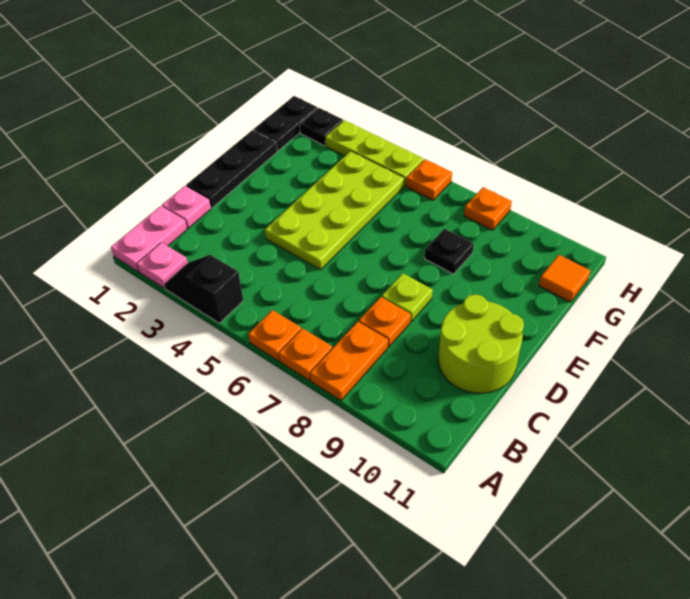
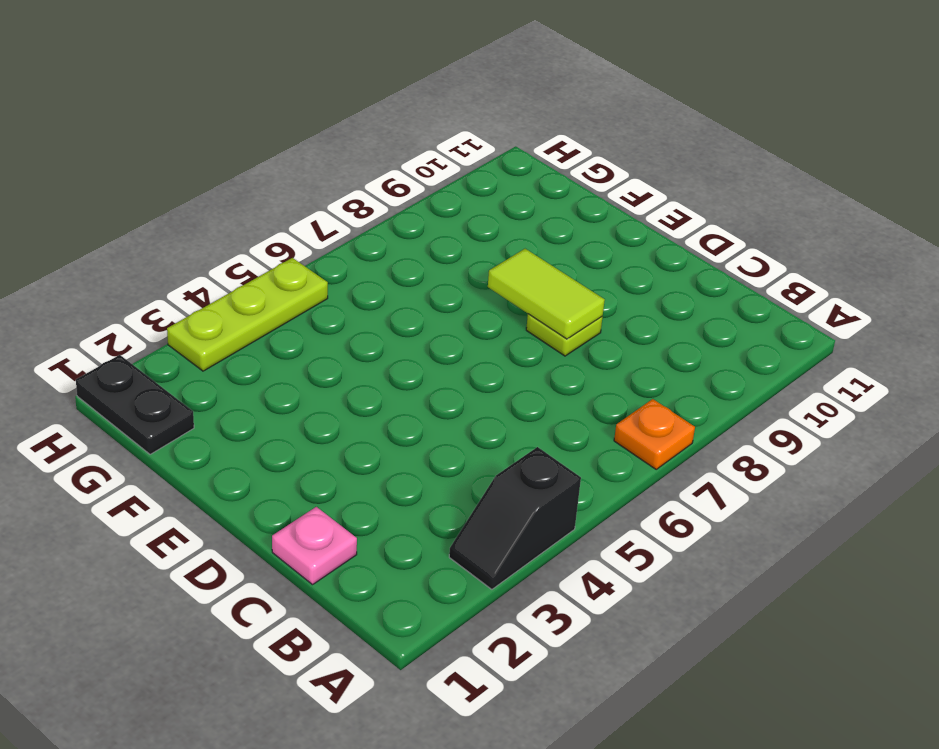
lime 1x2 tile [488,249,605,339] -> none
none -> pink 1x2 plate [111,206,187,272]
none -> pink 1x1 plate [137,242,188,288]
none -> orange 1x1 plate [248,310,301,361]

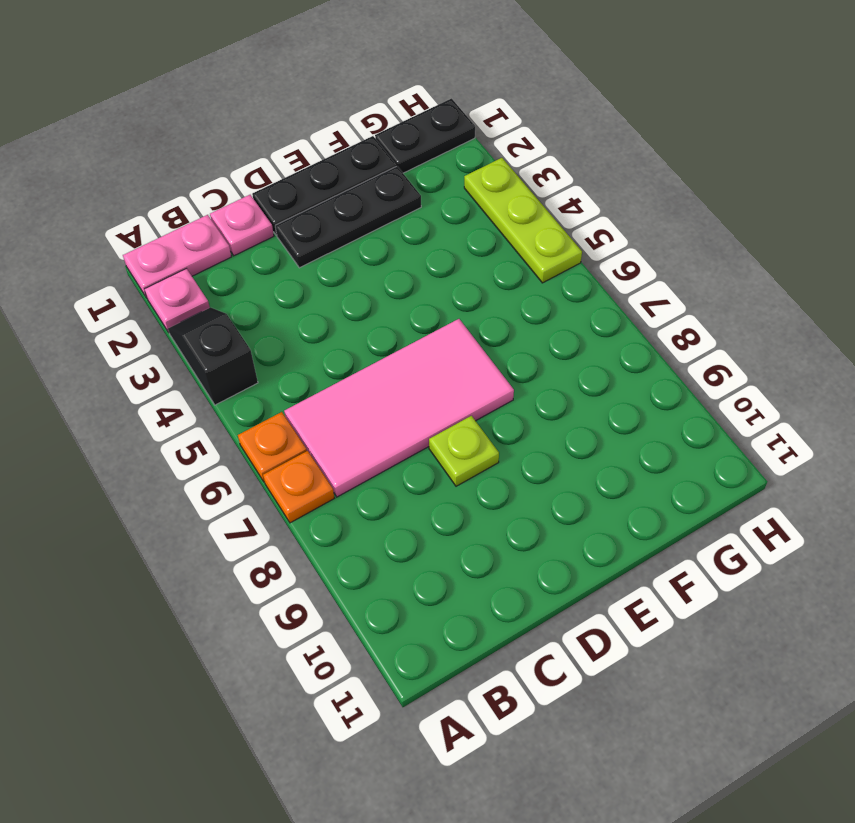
pink 2x4 tile [284,319,514,497] -> none
black 1x3 plate [275,166,421,268] -> none
none -> orange 1x2 plate [310,322,388,400]
none -> orange 1x1 plate [359,297,411,347]
none -> lime 2x2 round brick [438,295,524,393]

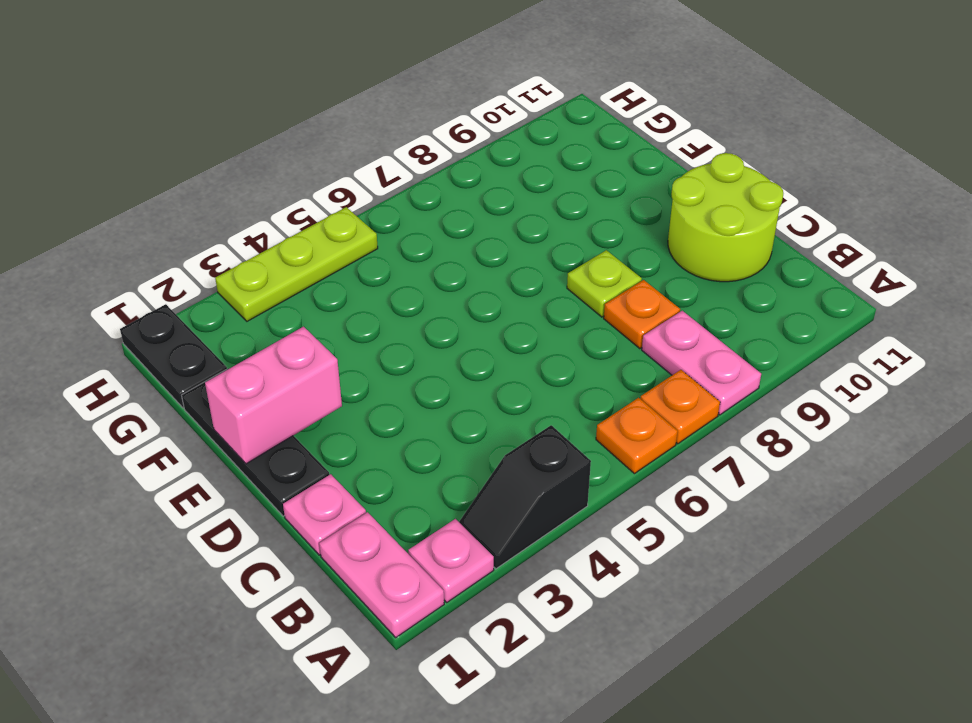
pink 1x2 plate [642,311,761,415] -> orange 1x2 plate [310,322,388,400]
pink 1x2 brick [205,327,342,464] -> none
none -> lime 2x4 plate [265,151,404,270]
none -> black 1x1 plate [424,229,474,274]
none -> orange 1x1 tile [539,255,590,302]

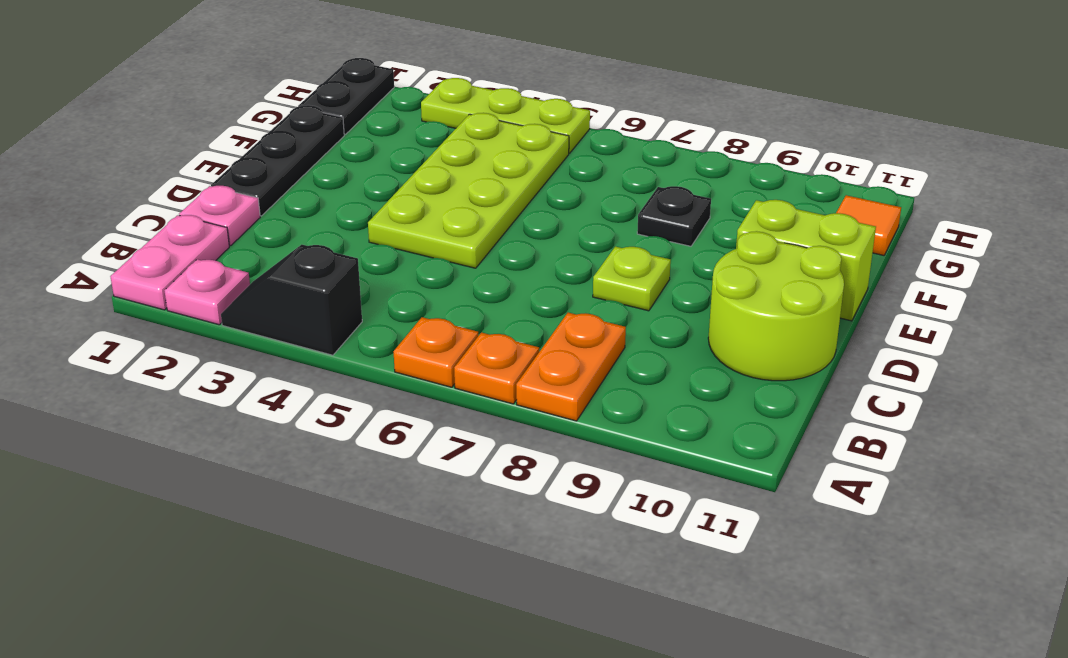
lime 1x2 brick [736,200,876,321] -> none
none -> orange 1x1 plate [359,297,411,347]
none -> black 1x1 plate [300,108,343,146]
none -> orange 1x1 plate [406,159,452,200]

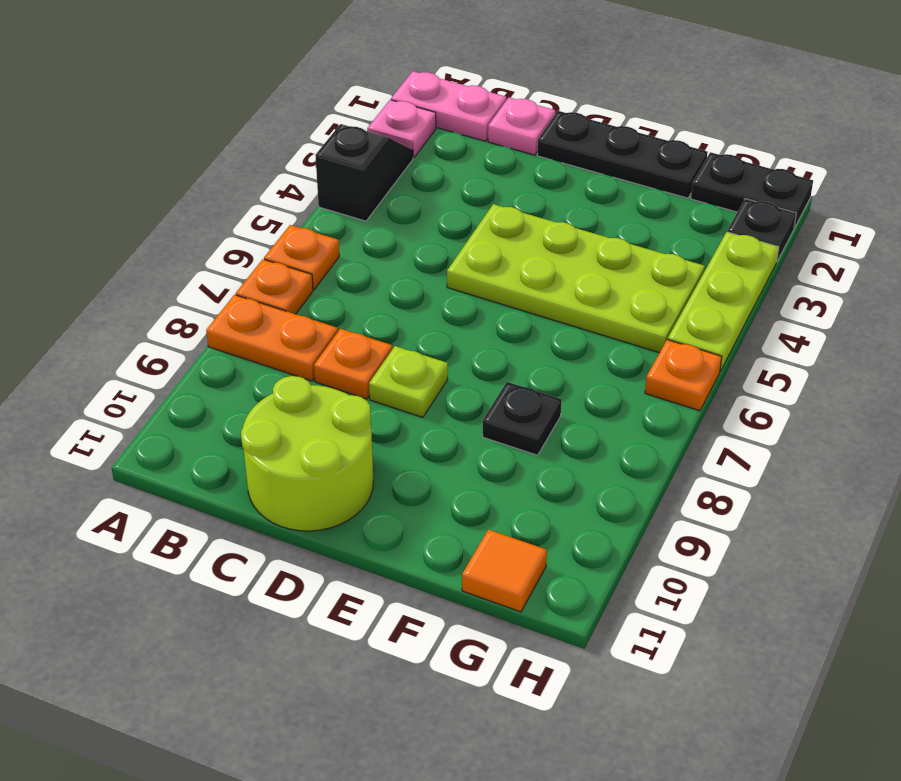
none -> orange 1x1 plate [464,187,512,230]

